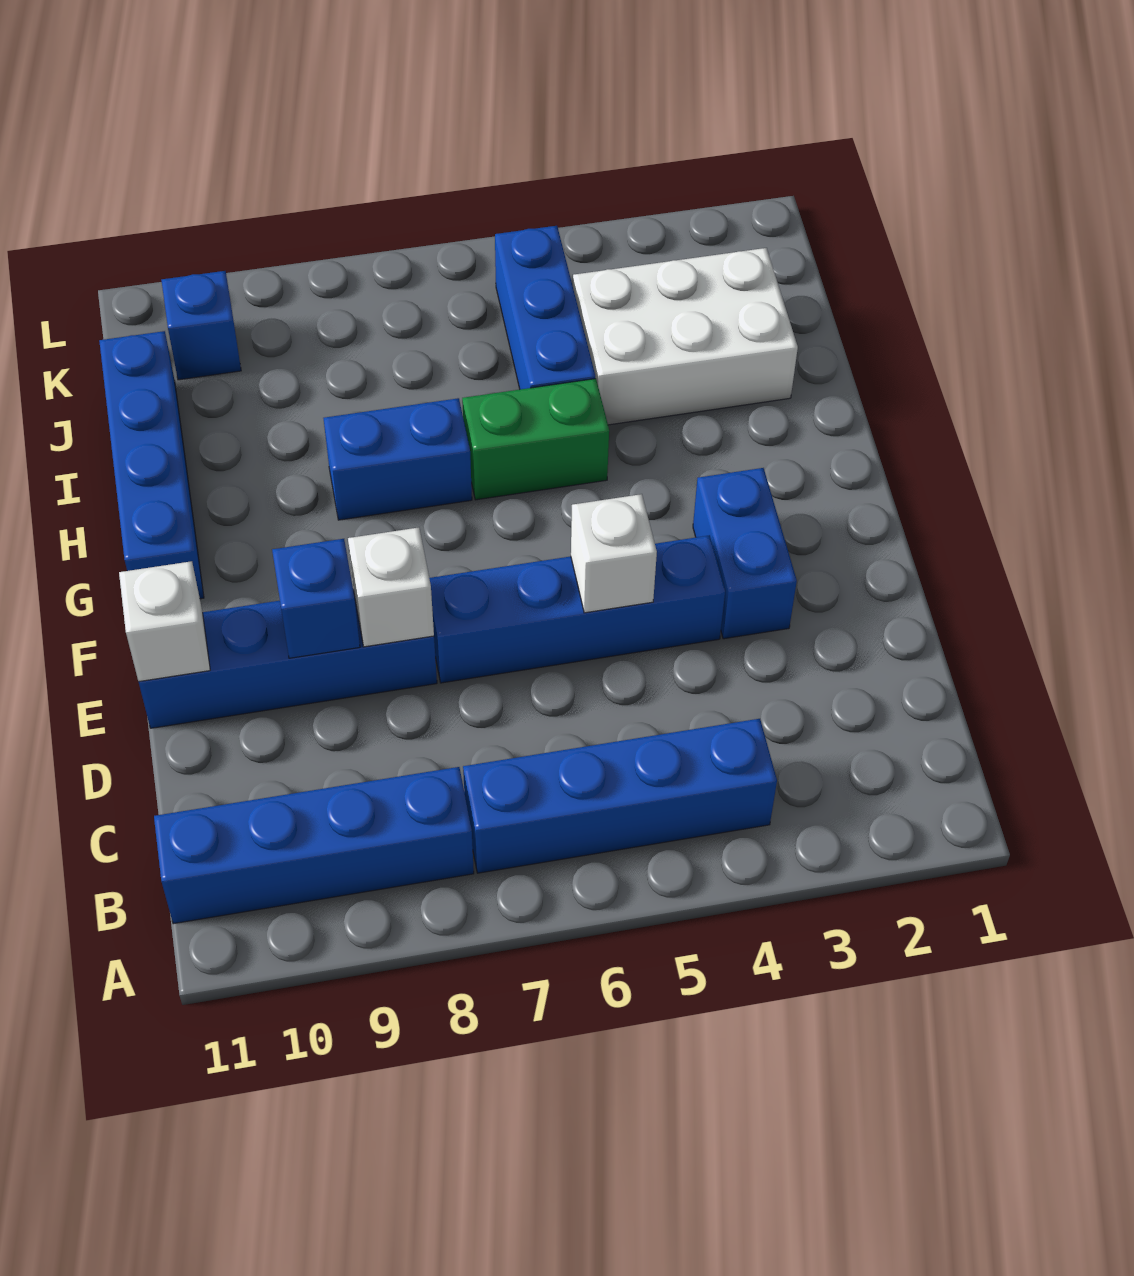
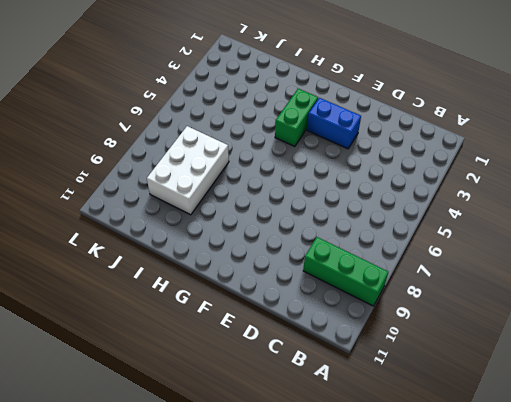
green 1x3 brick [303,237,388,306] -> blue 1x4 brick [154,767,474,924]
green 1x2 brick [275,89,318,147] -> green 1x2 brick moved to [462,379,609,500]
white 2x3 brick [147,126,229,215] -> white 2x3 brick moved to [573,248,798,425]
none -> blue 1x4 brick [463,719,777,873]
none -> blue 1x4 brick [429,535,725,683]
none -> blue 1x4 brick [139,589,437,728]

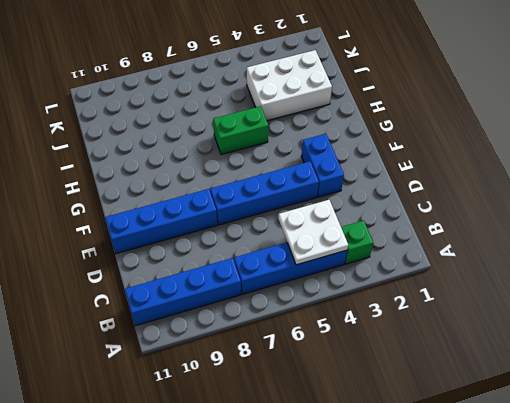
green 1x1 brick [341,221,373,264] -> none
white 2x2 plate [278,200,348,265] -> none
none -> blue 1x4 brick [99,331,204,599]
none -> blue 1x2 brick [323,398,472,520]
none -> blue 1x3 brick [495,226,595,389]

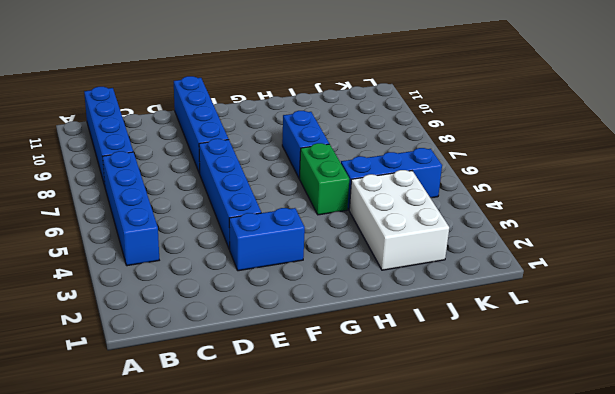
none -> blue 1x4 brick [99,331,204,599]
none -> blue 1x1 brick [161,271,241,380]
none -> white 1x1 brick [571,494,657,613]

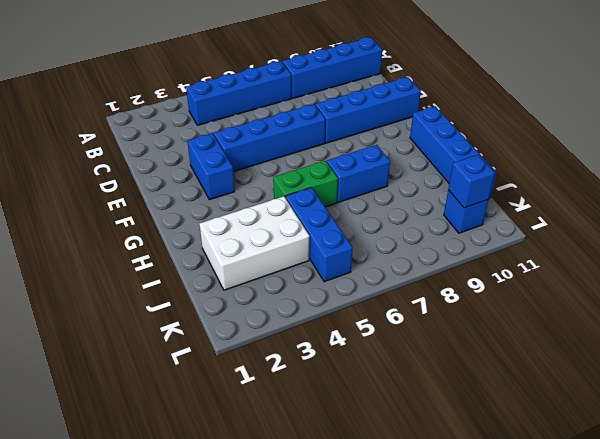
blue 1x1 brick [448,155,495,208] -> blue 1x1 brick moved to [272,539,360,658]
none -> white 1x1 brick [571,494,657,613]
none -> white 1x1 brick [348,527,434,647]
none -> white 1x1 brick [119,561,210,682]

